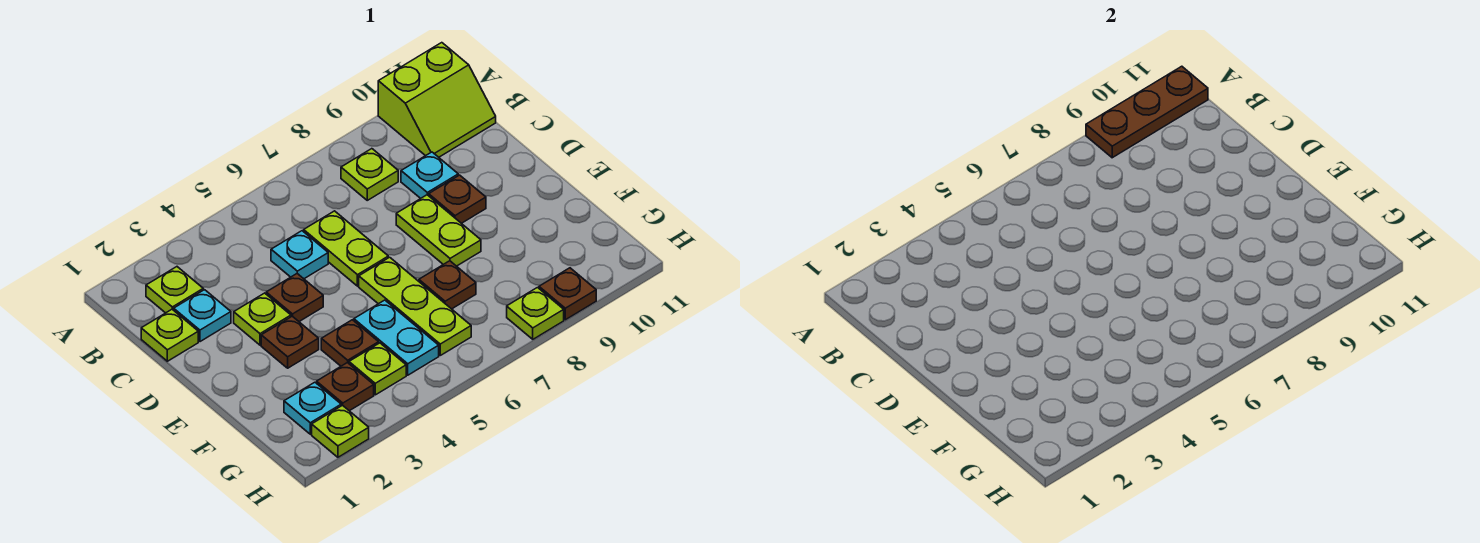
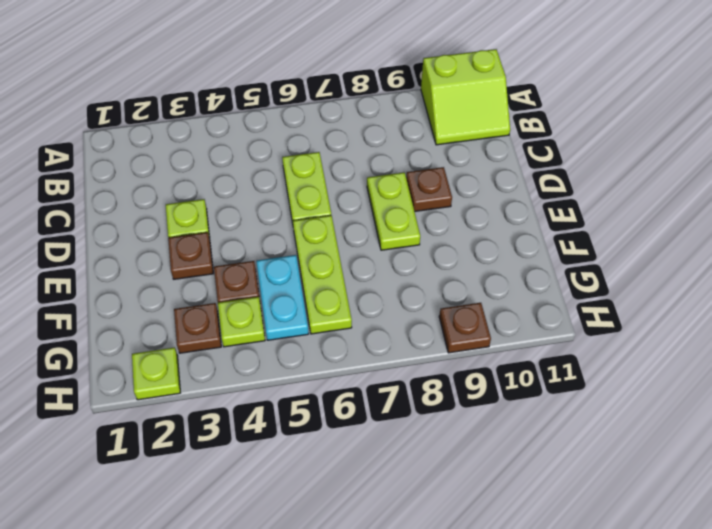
none -> lime 1x1 plate [146,267,203,313]
none -> lime 1x1 plate [341,149,398,200]
none -> lime 1x1 plate [141,309,198,361]

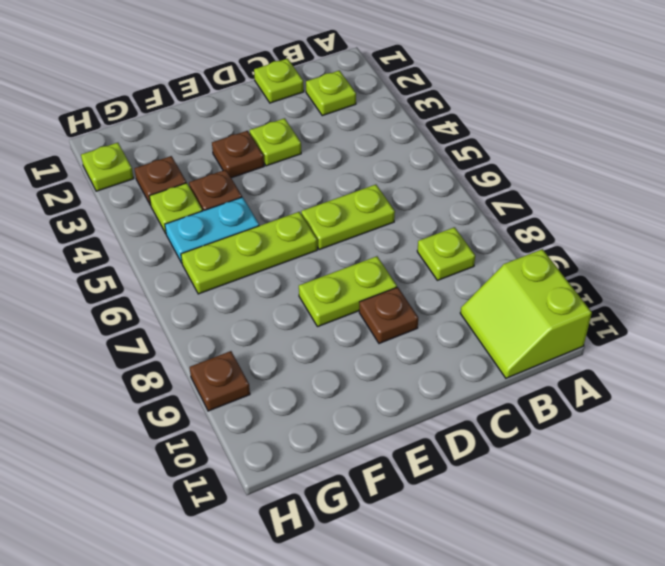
none -> cyan 1x1 plate [174,290,231,342]
none -> cyan 1x1 plate [271,231,328,279]
none -> cyan 1x1 plate [401,152,458,198]

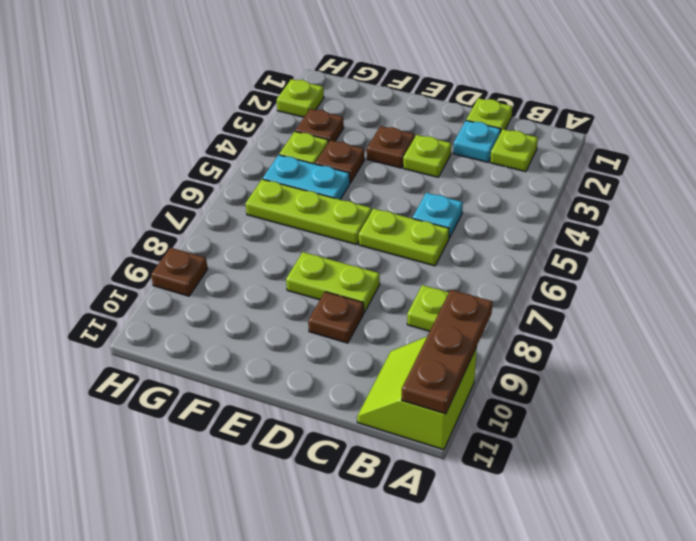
none -> cyan 1x1 plate [401,152,458,198]
none -> brown 1x1 plate [266,274,323,321]
none -> brown 1x1 plate [419,261,476,309]

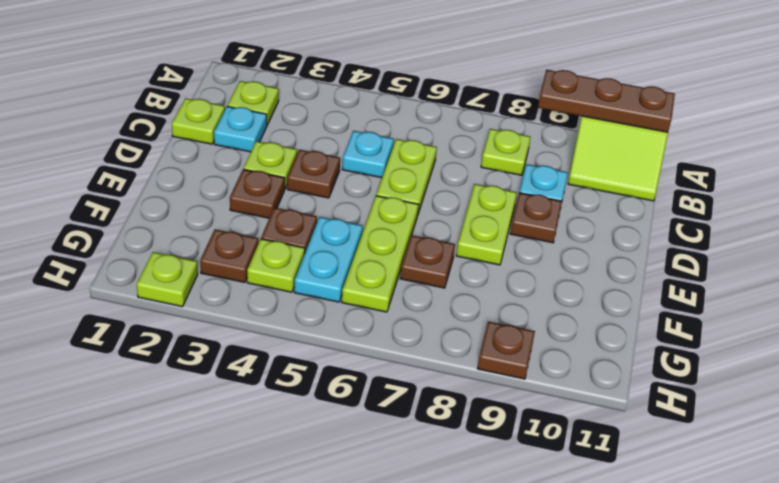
none -> cyan 1x1 plate [284,382,341,434]
none -> lime 1x1 plate [507,288,564,339]

